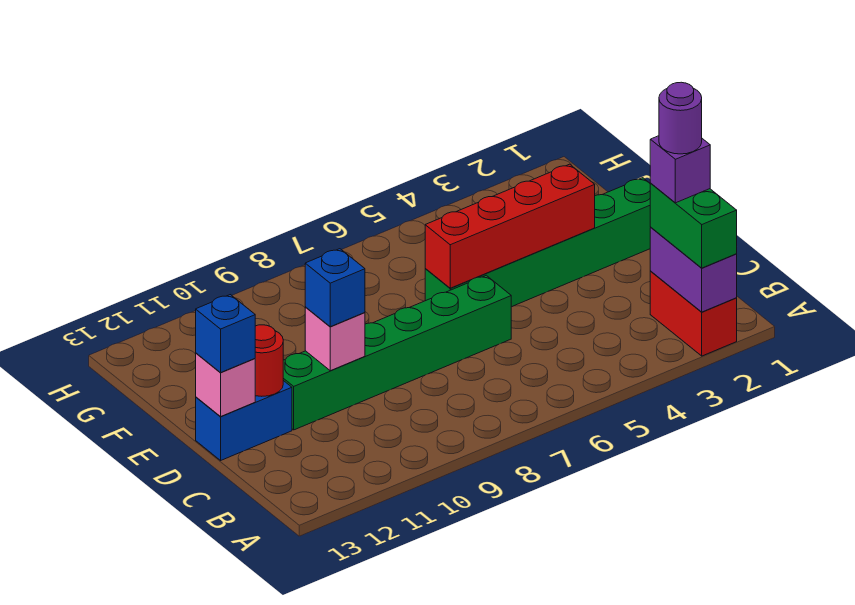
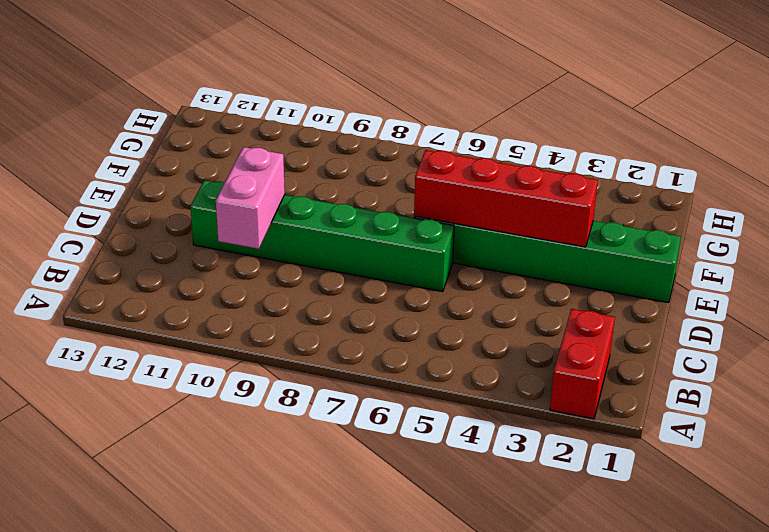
pink 1x2 brick [216,147,285,249] -> pink 1x1 brick [305,307,365,371]
none -> blue 1x2 brick [196,381,292,460]
none -> purple 1x2 brick [650,228,737,312]
none -> red 1x1 round brick [255,325,283,396]

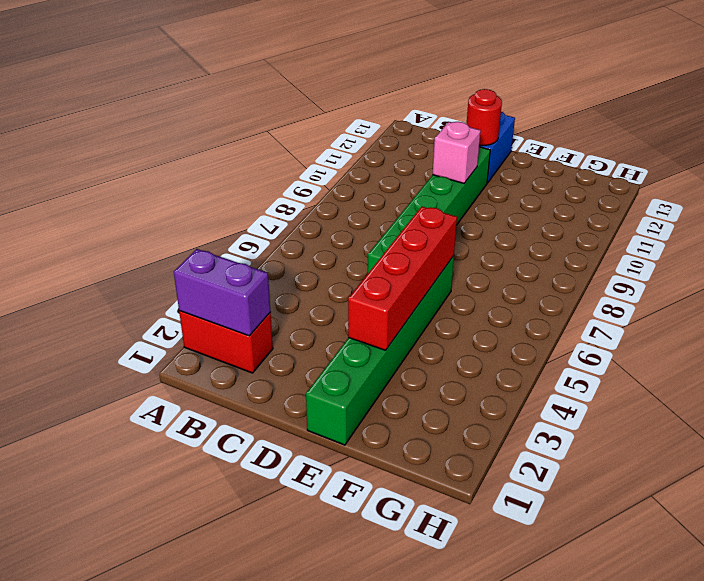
none -> pink 1x1 brick [196,353,255,416]
none -> green 1x2 brick [650,183,737,268]
none -> blue 1x1 brick [305,249,365,327]

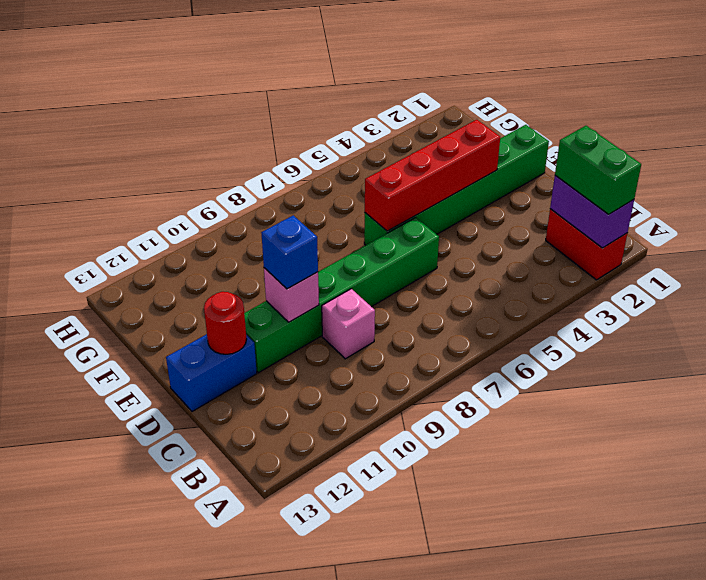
pink 1x1 brick [322,289,375,359] -> pink 1x1 brick moved to [196,353,255,416]
none -> blue 1x1 brick [196,295,255,373]
none -> purple 1x1 brick [650,136,710,203]
none -> purple 1x1 round brick [659,82,702,154]

